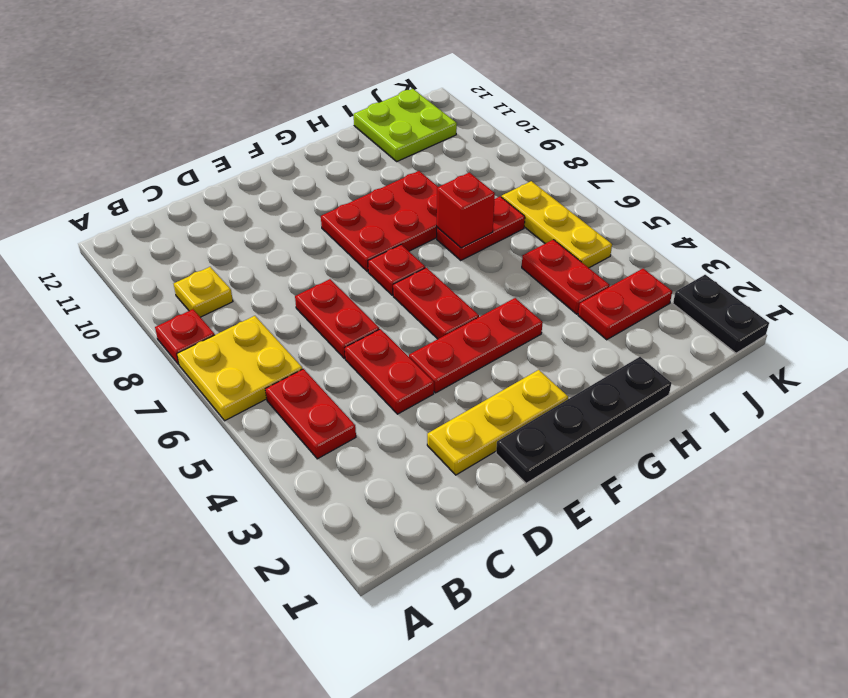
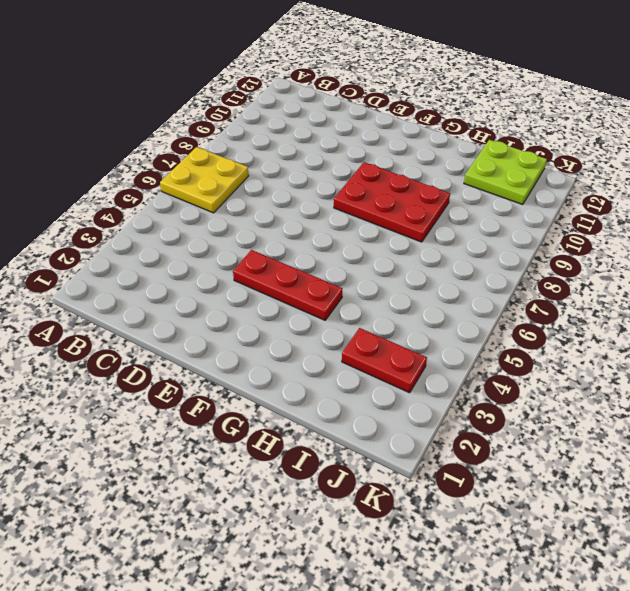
none -> red 1x1 plate [155,309,215,364]
none -> red 1x2 plate [265,369,356,459]
none -> yellow 1x1 plate [174,267,233,317]

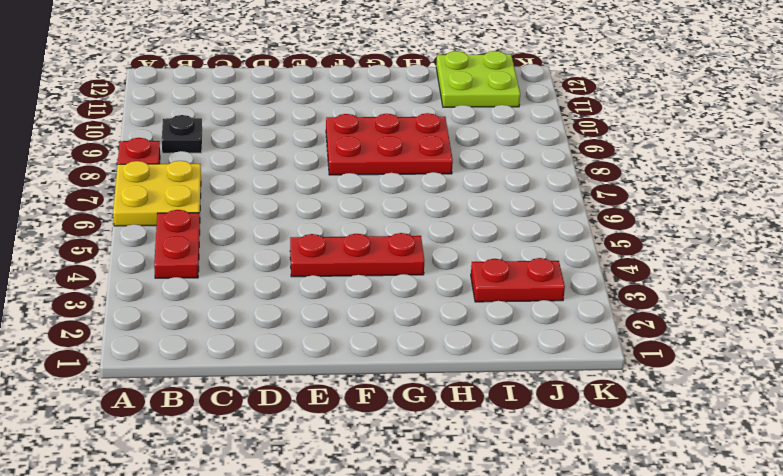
black 1x1 plate [162,115,202,153] -> yellow 1x1 plate [174,267,233,317]
none -> yellow 1x3 plate [427,370,568,475]
none -> red 1x2 plate [345,329,434,414]
none -> red 1x2 plate [295,279,379,358]

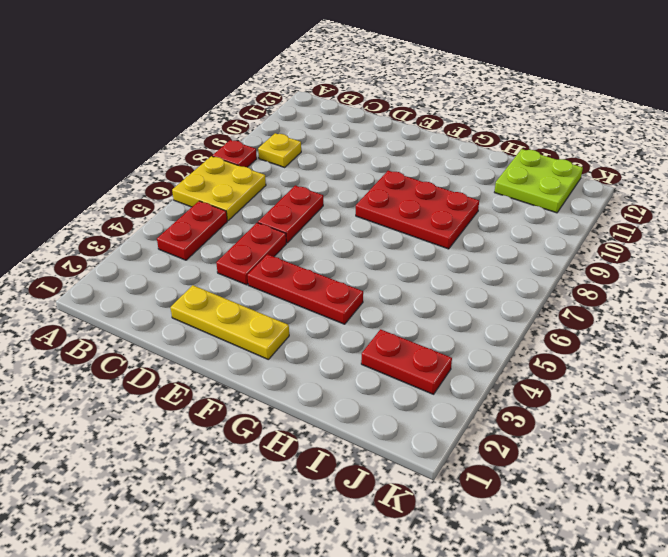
none -> black 1x4 plate [496,357,672,483]
none -> red 1x2 plate [393,268,479,339]
none -> red 1x1 plate [368,245,425,295]

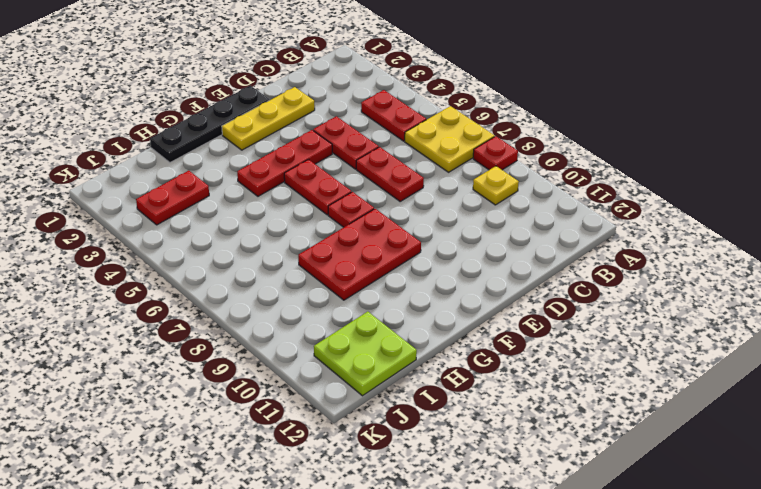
none -> red 1x2 plate [437,197,525,260]
none -> red 1x2 plate [522,240,610,314]
none -> yellow 1x3 plate [502,181,612,268]

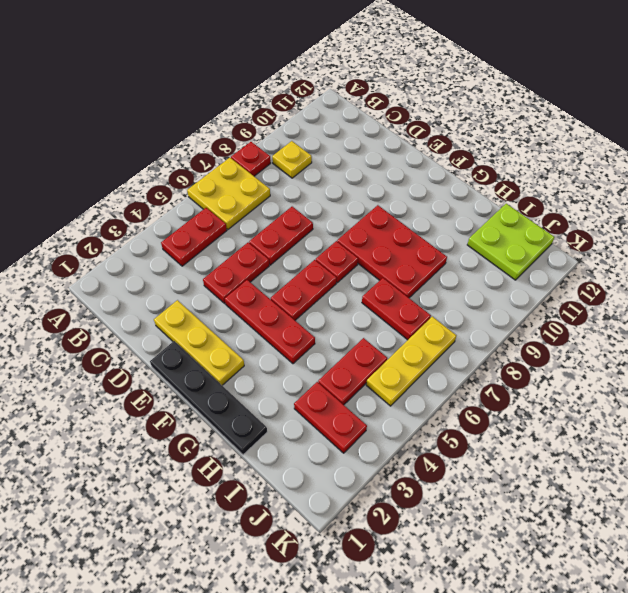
none -> black 1x2 plate [673,275,769,353]
none -> red 1x1 brick [437,173,495,248]

